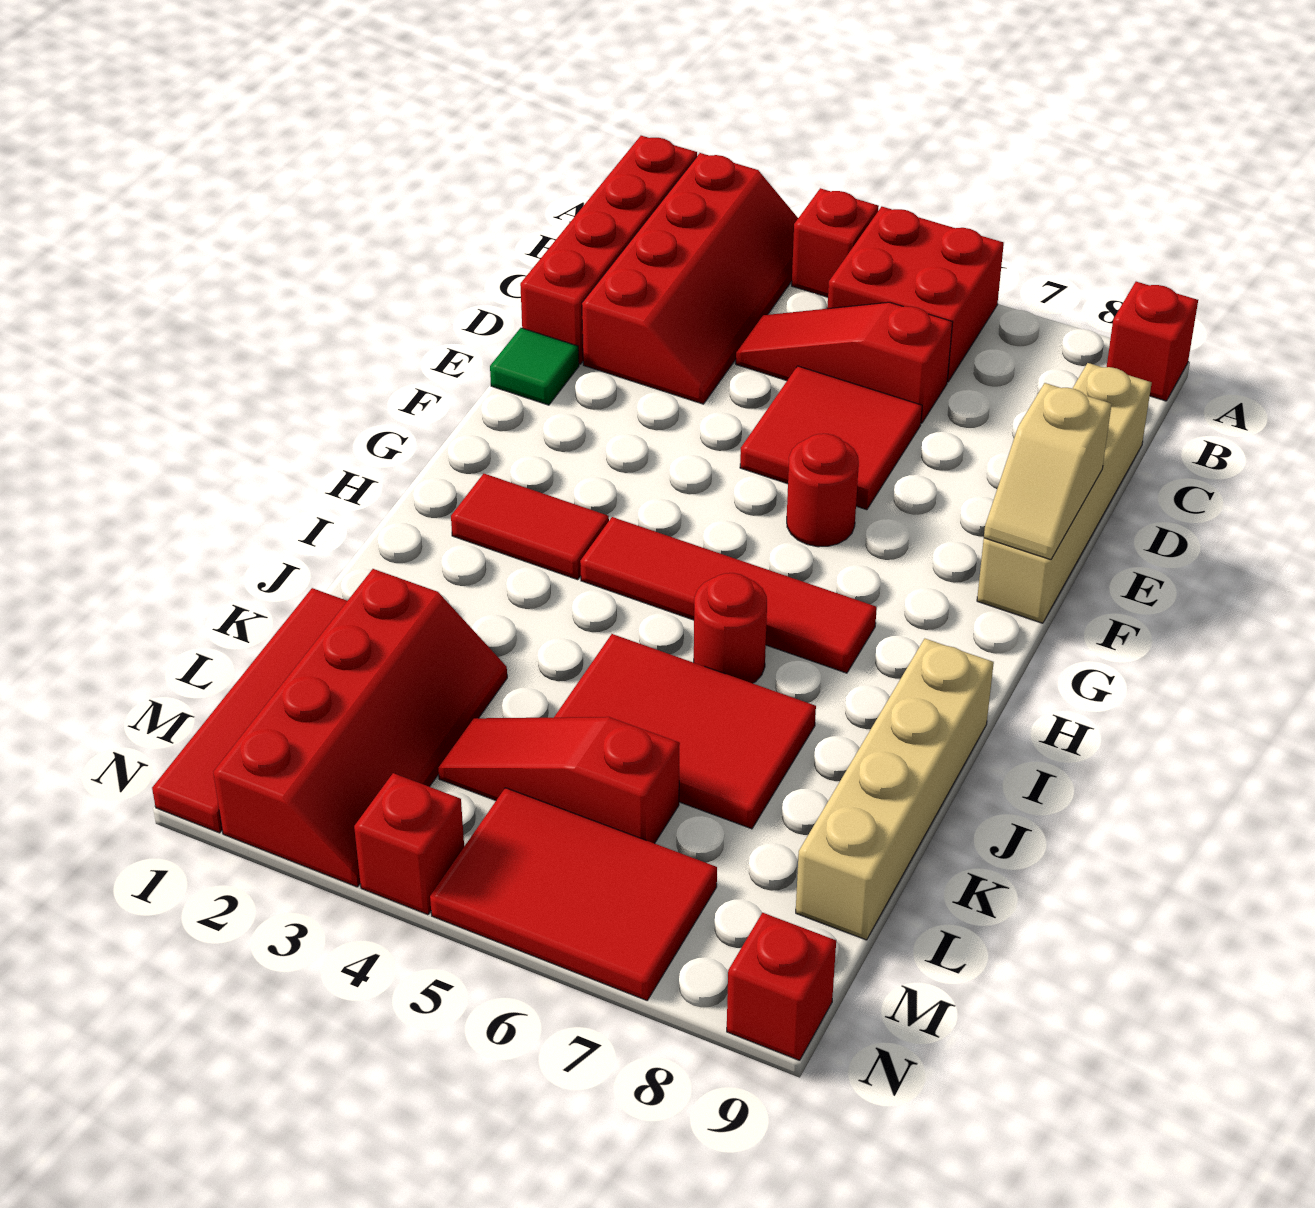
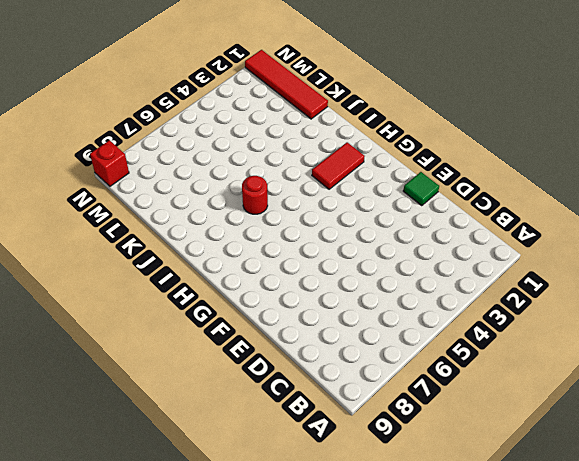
none -> red 1x4 brick [520,136,697,364]
none -> red 2x4 slope [582,153,798,404]
none -> red 1x1 brick [792,188,879,297]

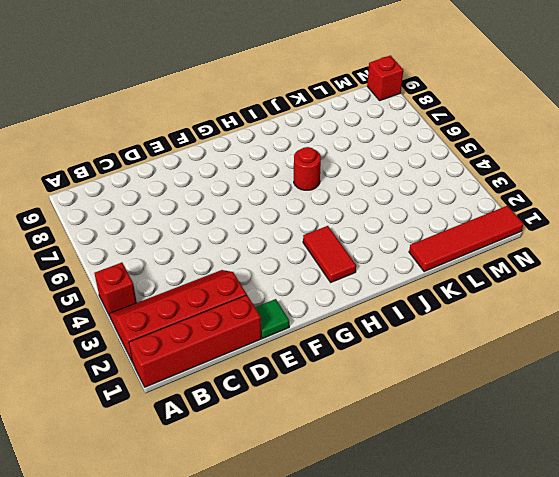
none -> red 2x2 brick [827,207,1004,382]
none -> red 1x1 brick [1107,282,1198,401]
none -> red 1x3 slope [736,302,953,423]

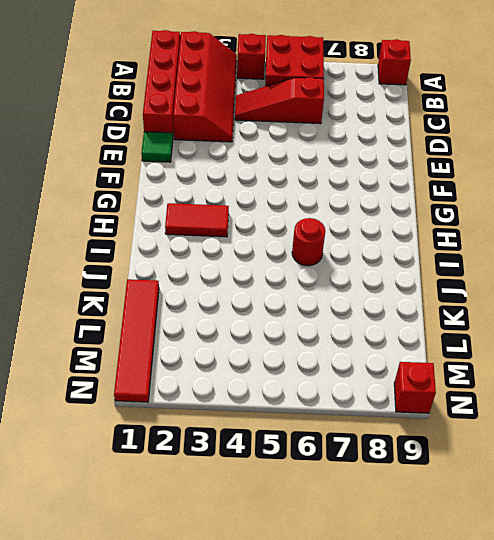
none -> tan 1x4 brick [977,363,1152,623]
none -> red 2x2 tile [740,366,922,510]
none -> red 1x1 round brick [787,434,859,547]

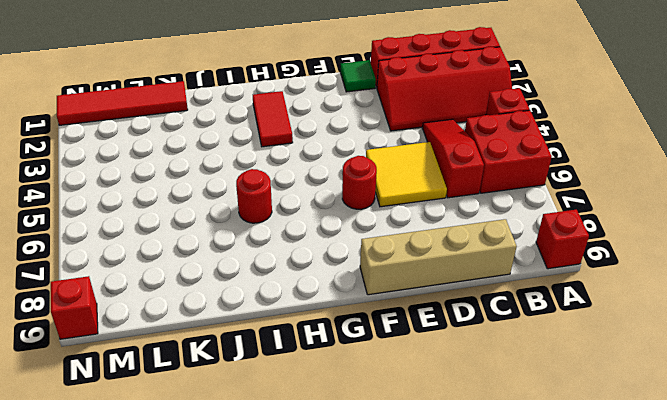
yellow 2x2 tile [366,142,447,207] -> red 2x2 tile [740,366,922,510]
none -> red 1x4 tile [580,517,877,673]
none -> tan 1x4 brick [796,639,994,940]
none -> red 2x3 tile [554,634,816,829]

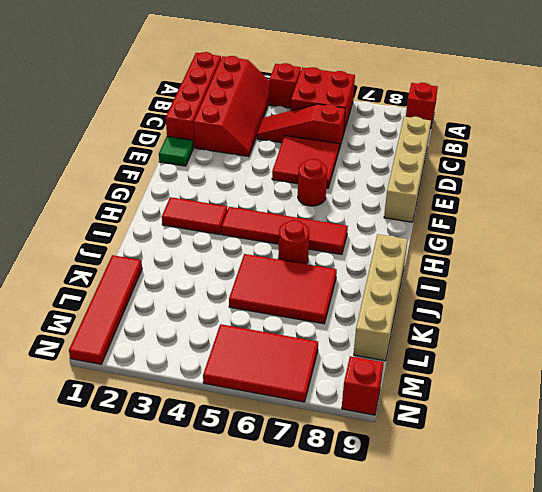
none -> red 2x4 slope [213,569,507,887]
none -> red 1x3 slope [438,717,680,844]
none -> red 1x1 brick [354,773,464,915]

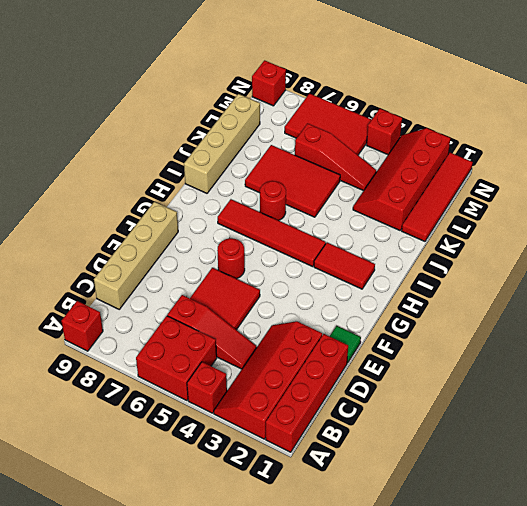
none -> tan 1x2 slope [984,383,1112,560]

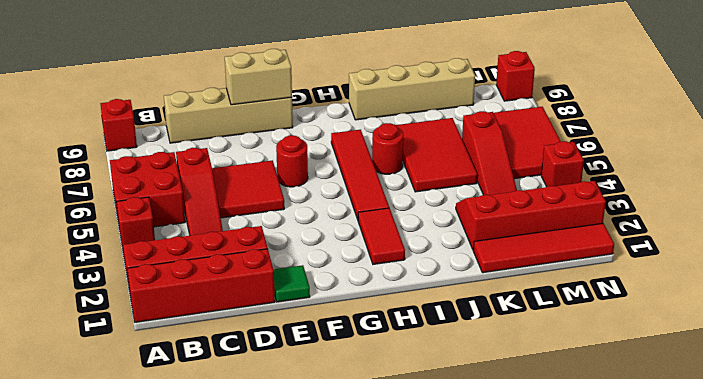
tan 1x2 brick [225,49,292,105] -> tan 1x2 slope [984,383,1112,560]

